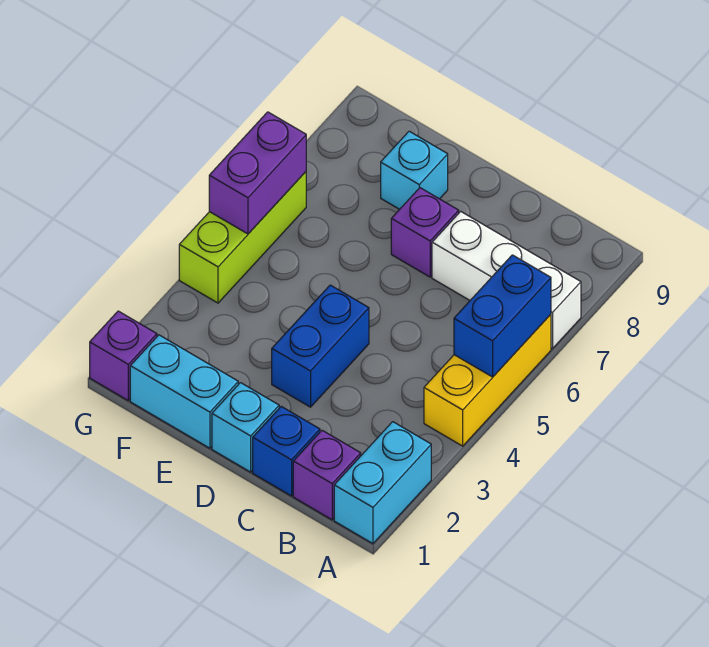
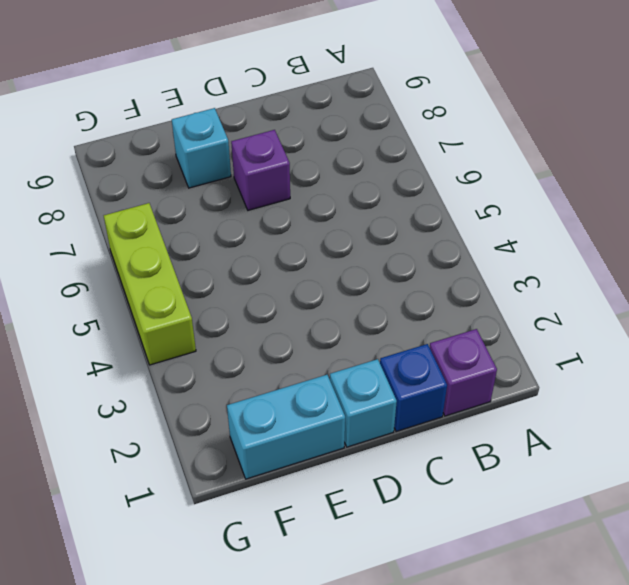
none -> cyan 1x2 brick [334,422,431,544]
none -> yellow 1x3 brick [424,314,551,446]
none -> white 1x3 brick [432,211,581,349]

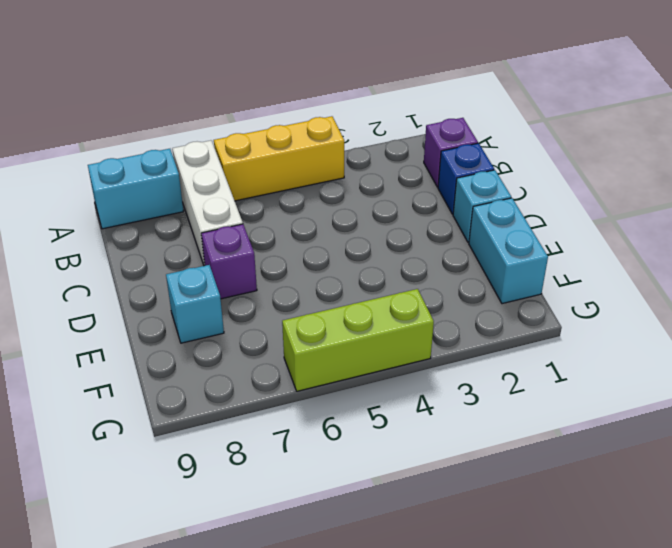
cyan 1x2 brick [88,149,184,229] -> cyan 1x2 brick moved to [334,422,431,544]
none -> blue 1x2 brick [272,285,369,407]
none -> purple 1x1 brick [90,311,157,400]
none -> blue 1x2 brick [454,255,551,377]

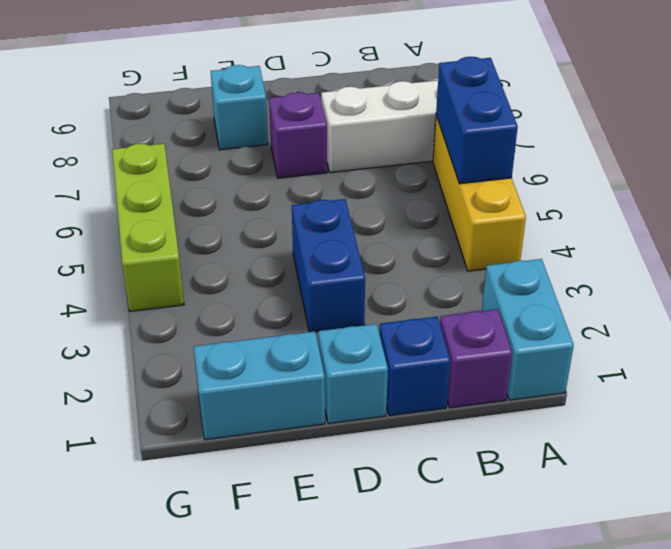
none -> purple 1x1 brick [90,311,157,400]
none -> purple 1x2 brick [209,112,306,234]

